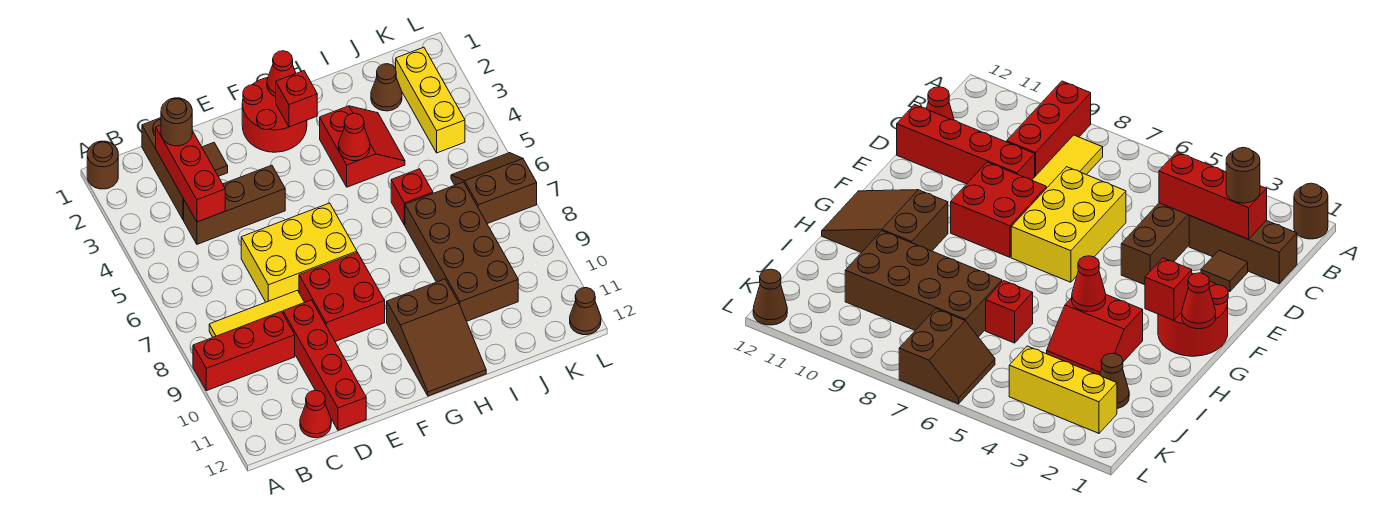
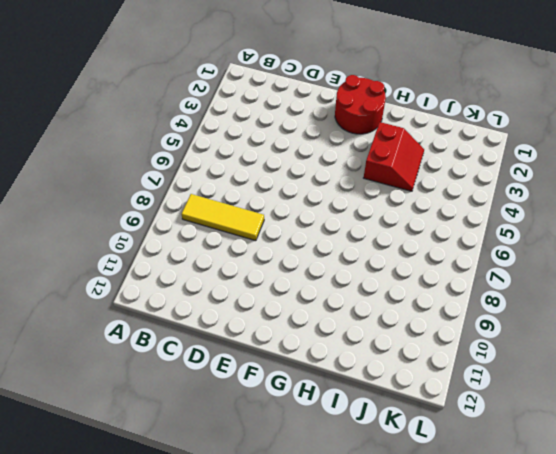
none -> brown 1x1 round brick [87,141,118,189]
none -> red 1x3 brick [193,311,295,391]
none -> brown 1x3 brick [142,118,184,220]

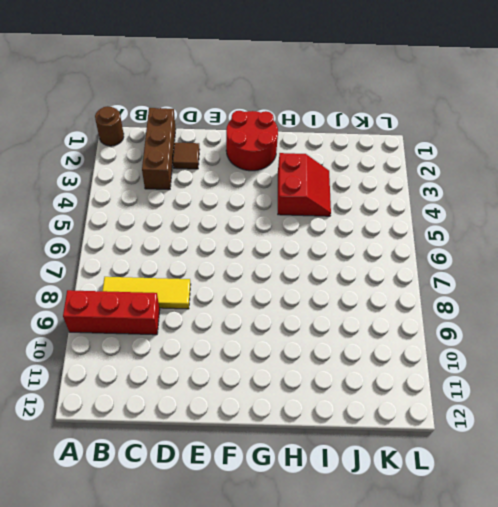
none -> brown 1x3 brick [184,165,285,244]
none -> red 1x1 cone [300,390,331,438]
none -> yellow 2x3 brick [241,203,357,302]

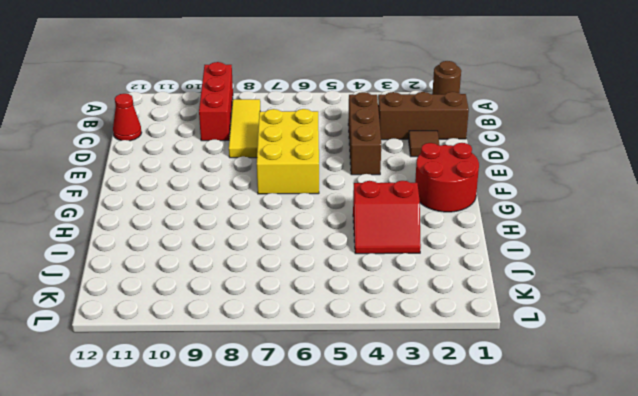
none -> red 1x4 brick [283,300,366,430]
none -> red 2x2 brick [299,253,385,342]
none -> brown 2x3 slope [387,279,486,396]

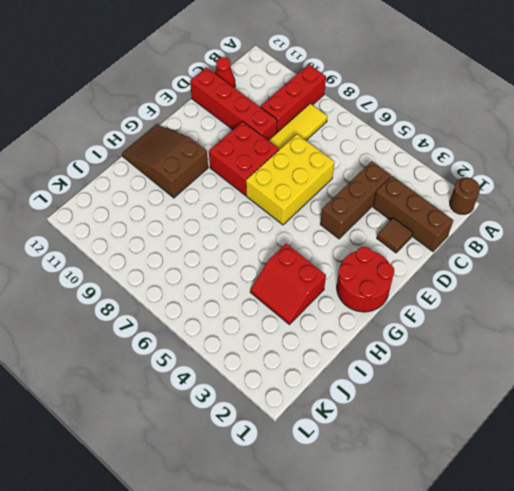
none -> red 1x1 brick [391,169,433,225]
none -> brown 2x4 brick [405,182,518,321]
none -> brown 1x1 cone [371,64,402,111]

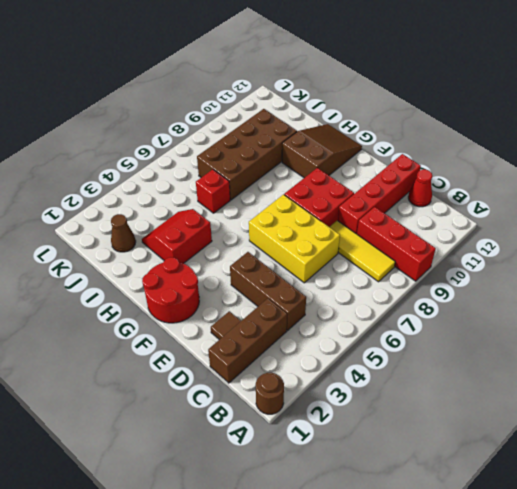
none -> yellow 1x3 brick [396,47,465,153]
none -> brown 2x2 slope [451,153,537,224]
none -> brown 1x1 cone [570,288,601,335]

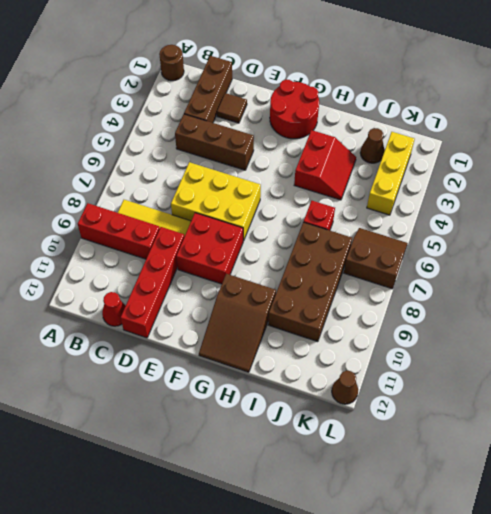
none -> red 1x3 brick [156,125,225,222]
none -> red 1x1 cone [267,51,296,97]
none -> red 1x1 brick [276,71,317,127]

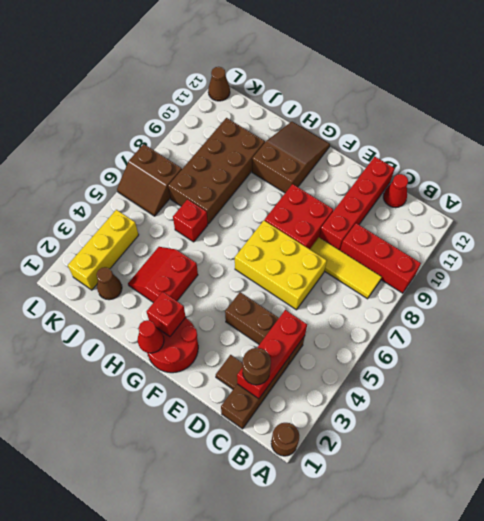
none -> red 1x1 cone [339,113,370,161]

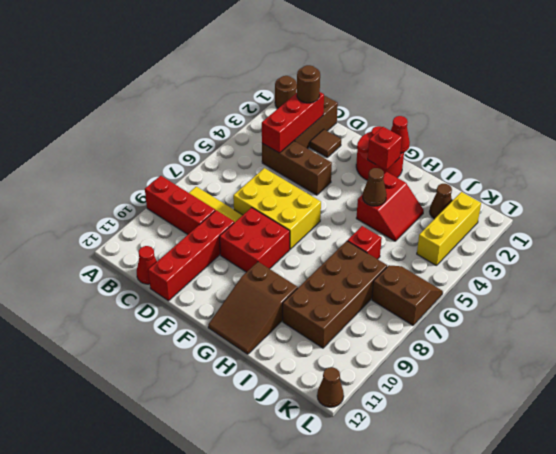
brown 1x1 cone [363,168,387,206] -> red 1x1 cone [339,113,370,161]

